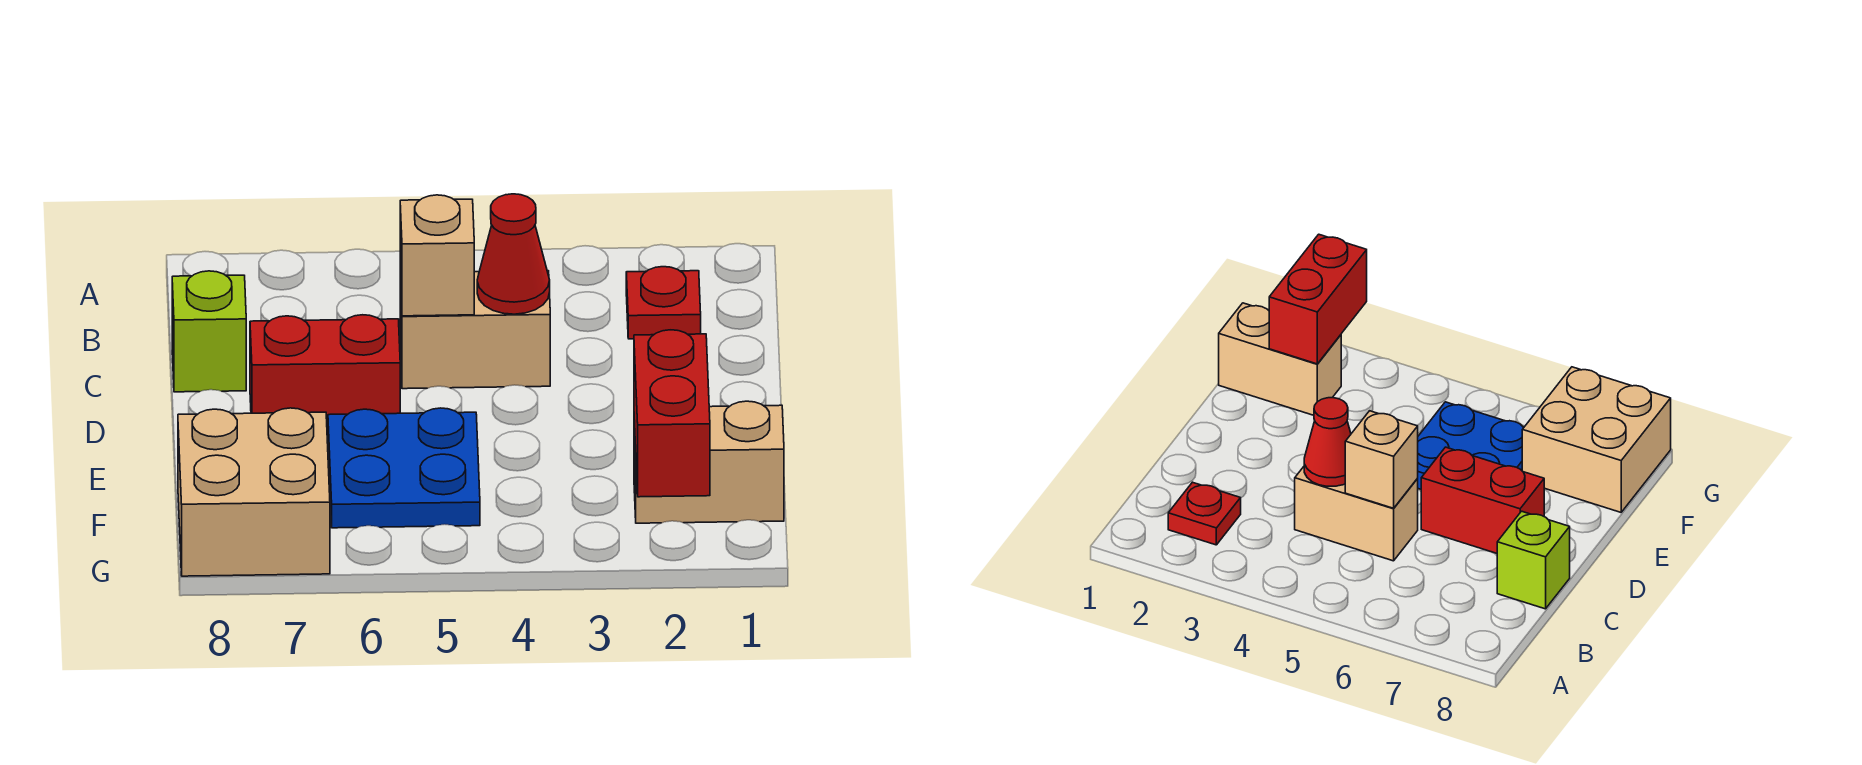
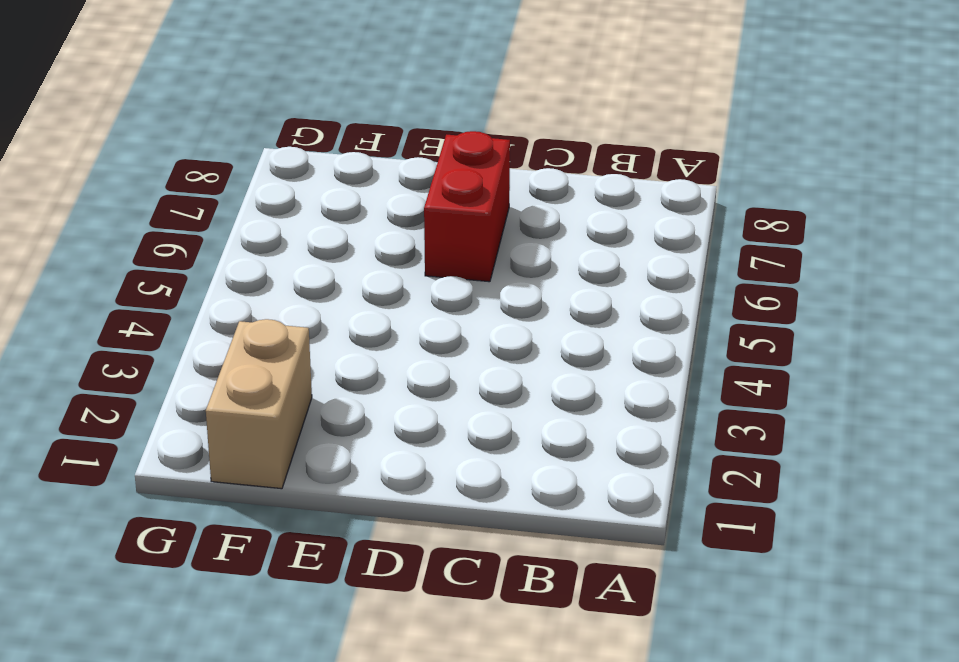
none -> red 1x1 plate [626,267,701,339]
none -> tan 1x2 brick [400,271,550,389]

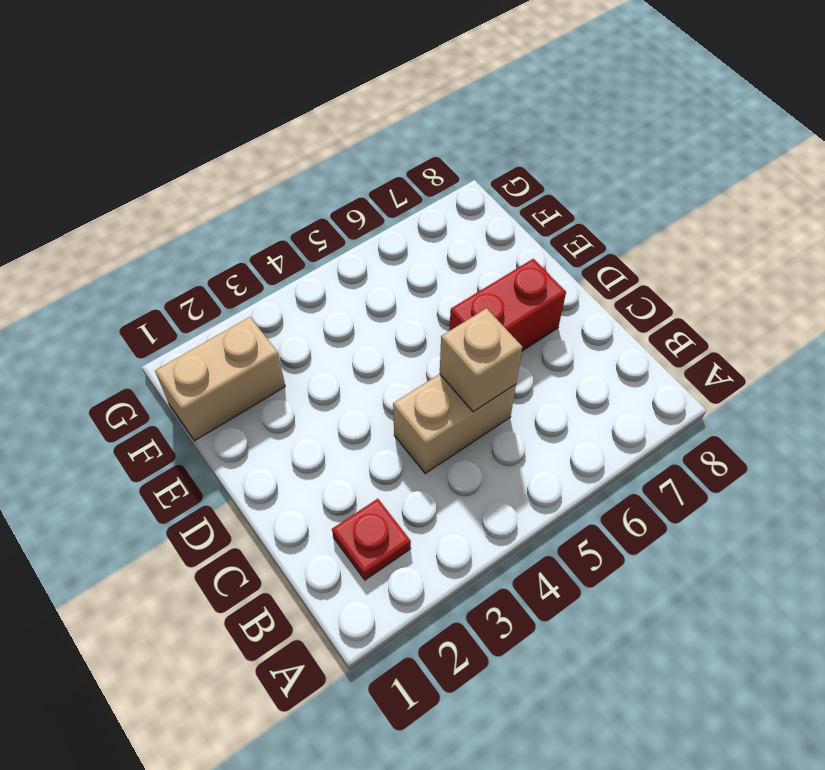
none -> lime 1x1 brick [172,271,246,392]
none -> blue 2x2 plate [328,408,480,528]

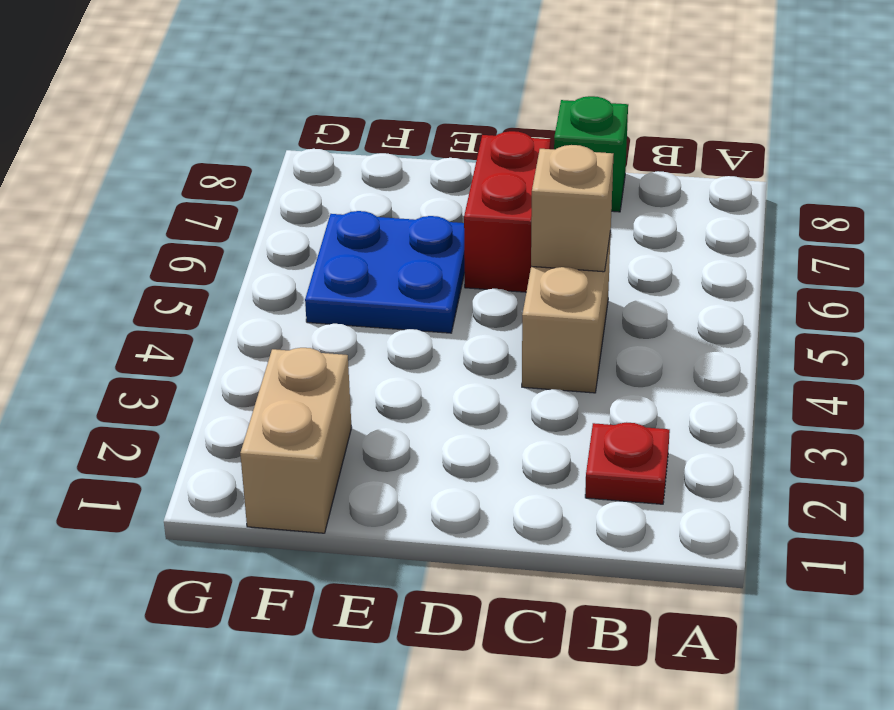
green 1x1 brick [554,96,628,212] -> lime 1x1 brick [172,271,246,392]
none -> tan 2x2 brick [178,408,330,576]
none -> red 1x1 cone [477,194,550,314]

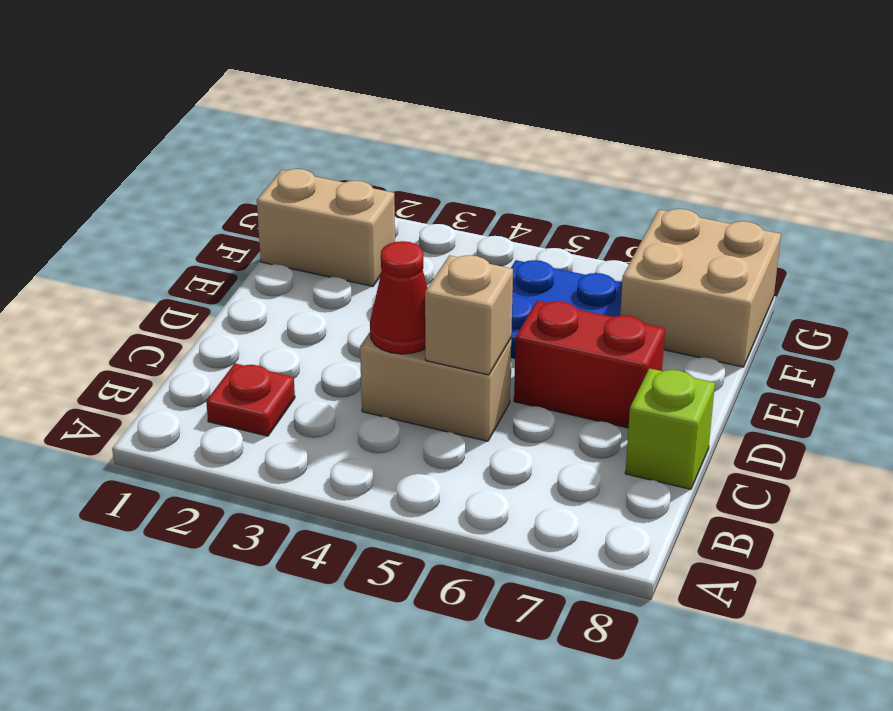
none -> red 1x2 brick [634,330,710,497]

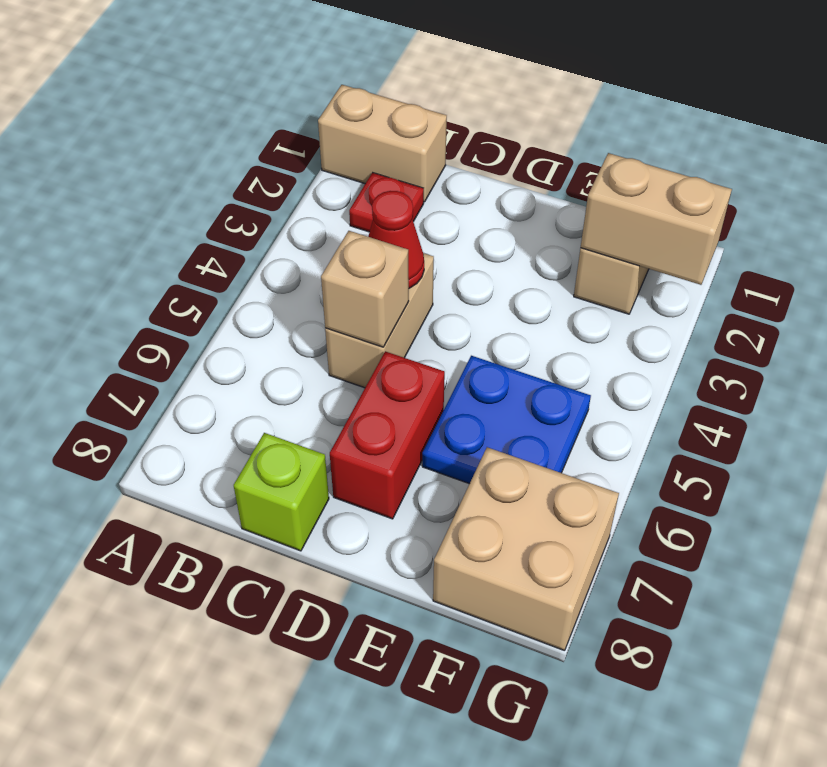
tan 1x2 brick [318,85,447,202] -> none
tan 1x2 brick [581,153,732,285] -> red 1x2 brick [634,330,710,497]

